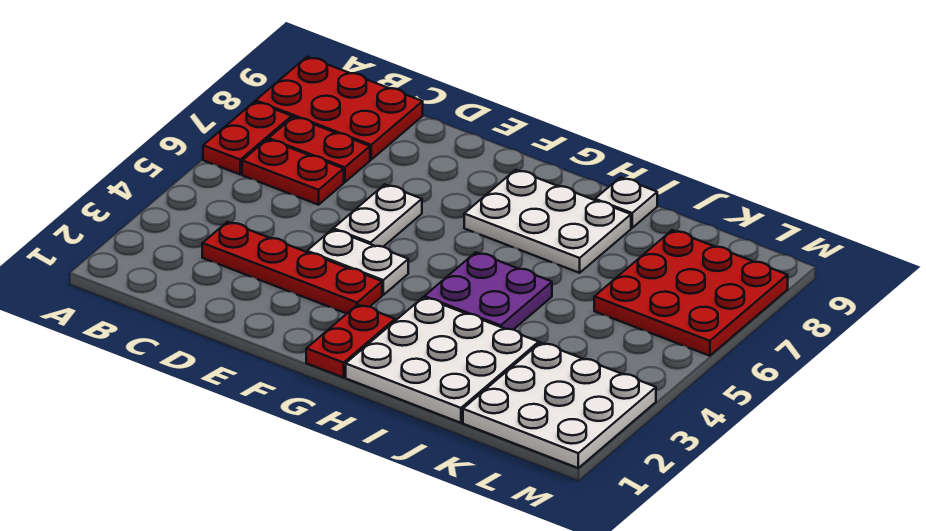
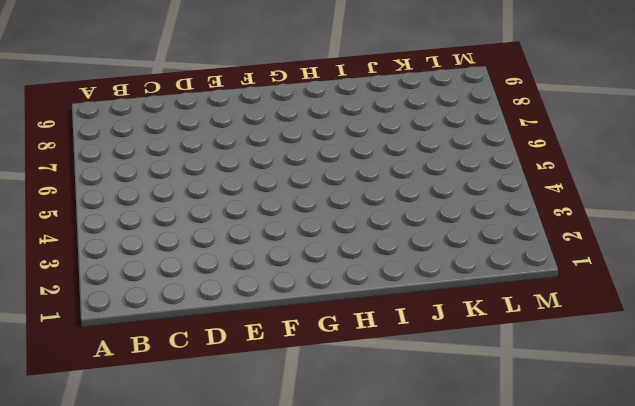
none -> red 1x2 plate [203,102,292,174]
none -> red 2x3 plate [256,57,423,160]
none -> red 1x2 plate [242,139,344,205]

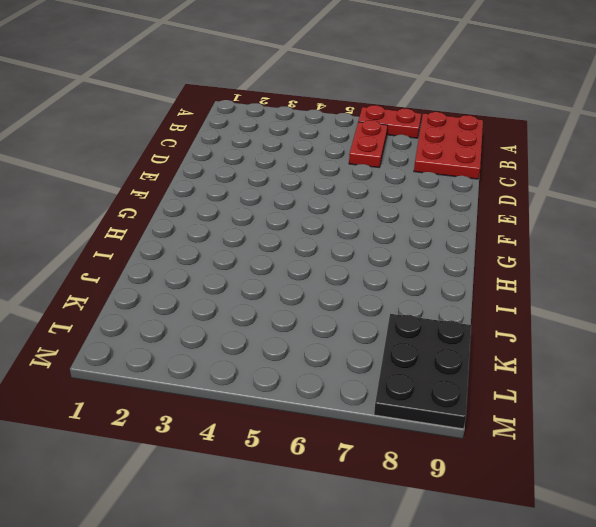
black 2x3 plate [374,314,471,429] -> red 3x3 plate [594,230,788,356]
none -> red 1x2 plate [269,117,370,182]
none -> red 1x4 plate [202,222,382,314]
none -> white 1x2 plate [307,229,408,295]

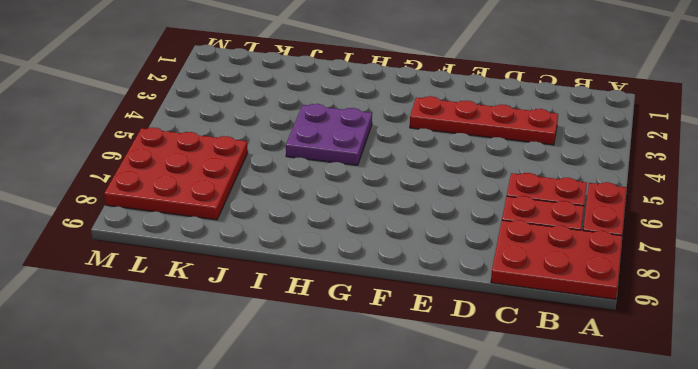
none -> white 1x2 plate [307,229,408,295]
none -> white 1x2 plate [333,185,422,247]
none -> red 1x2 plate [306,305,395,378]

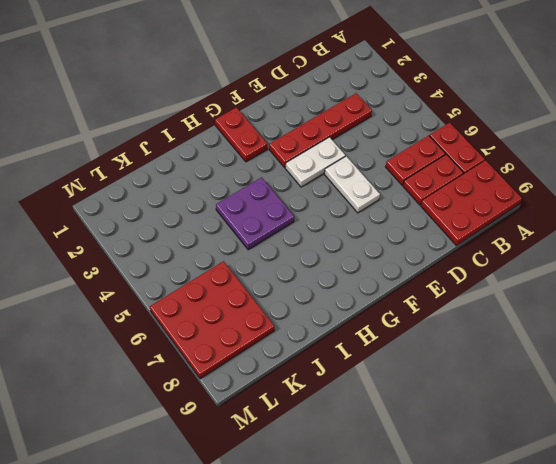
none -> white 2x3 plate [464,170,631,273]
none -> white 3x3 plate [346,297,539,423]
none -> white 1x1 plate [595,178,657,228]

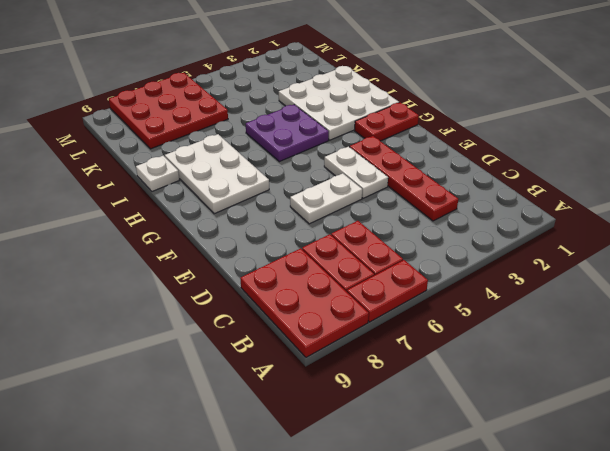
none -> white 3x3 plate [463,343,656,468]

